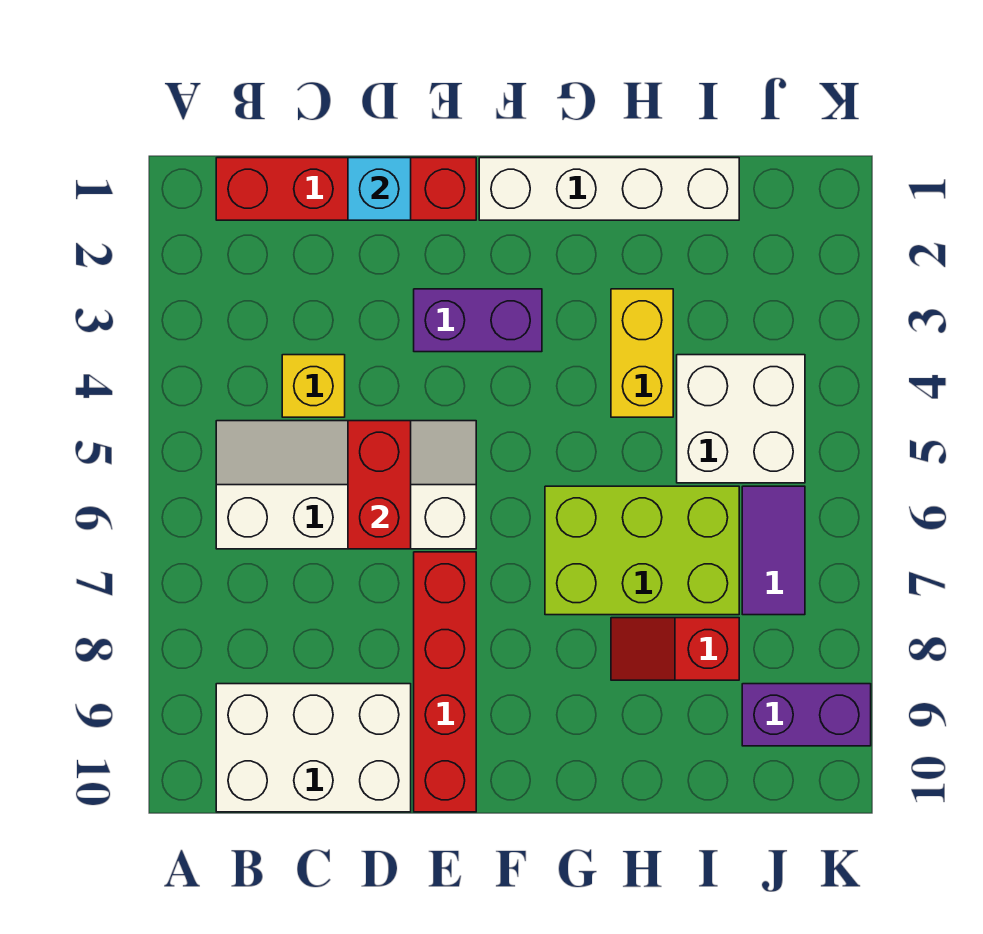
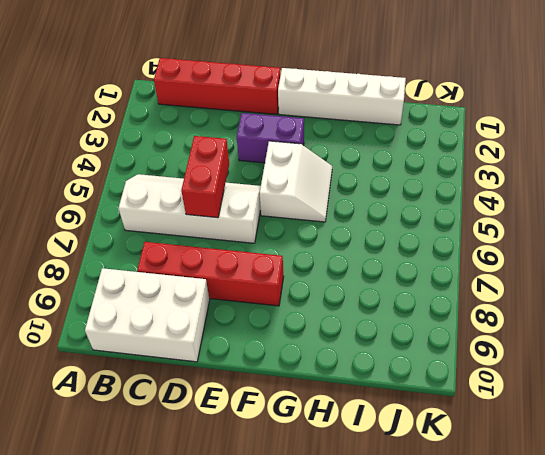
red 1x4 brick [137,242,284,306] -> red 1x4 brick turned to [414,552,476,812]
white 2x2 slope [260,141,332,222] -> none
none -> yellow 1x1 brick [282,355,345,417]
none -> lime 2x3 brick [545,486,739,615]
none -> yellow 1x2 brick [611,289,673,417]

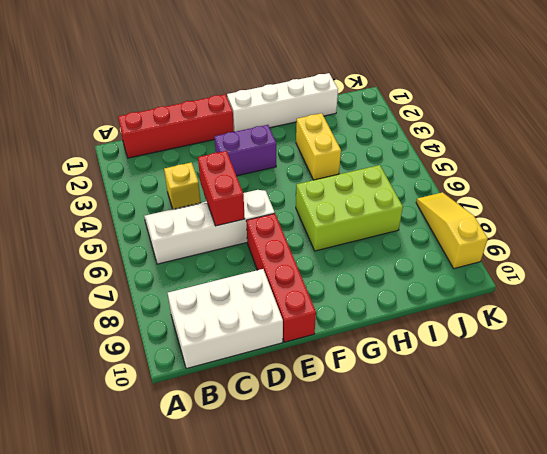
yellow 1x3 slope [416,192,488,269] -> purple 1x2 brick [742,684,871,746]
none -> red 1x2 slope [611,618,739,680]
none -> white 2x2 brick [677,355,805,483]
none -> purple 1x2 tile [742,486,805,615]

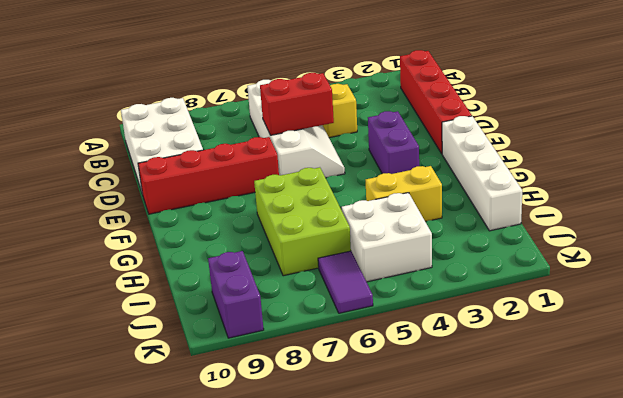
purple 1x2 tile [318,251,373,313] -> purple 1x2 tile turned to [742,486,805,615]
none -> red 1x2 slope [611,618,739,680]
none -> cyan 1x1 brick [348,158,411,220]

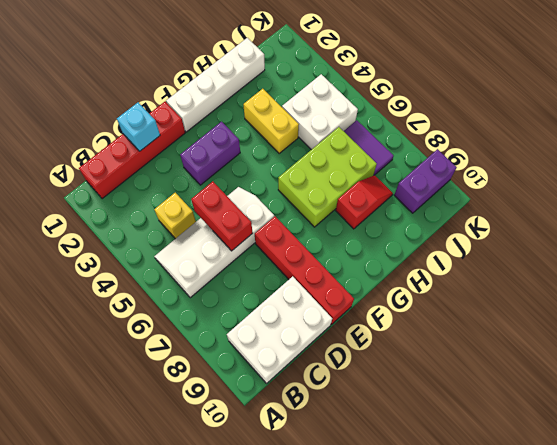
red 1x2 slope [336,175,393,229] -> red 1x2 slope turned to [611,618,739,680]

